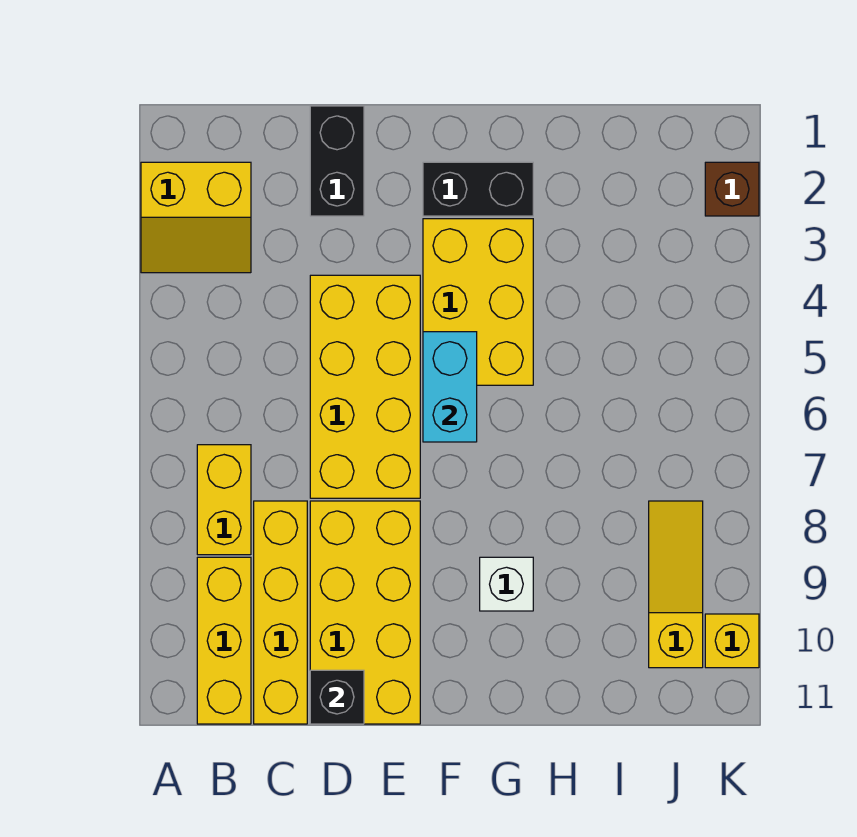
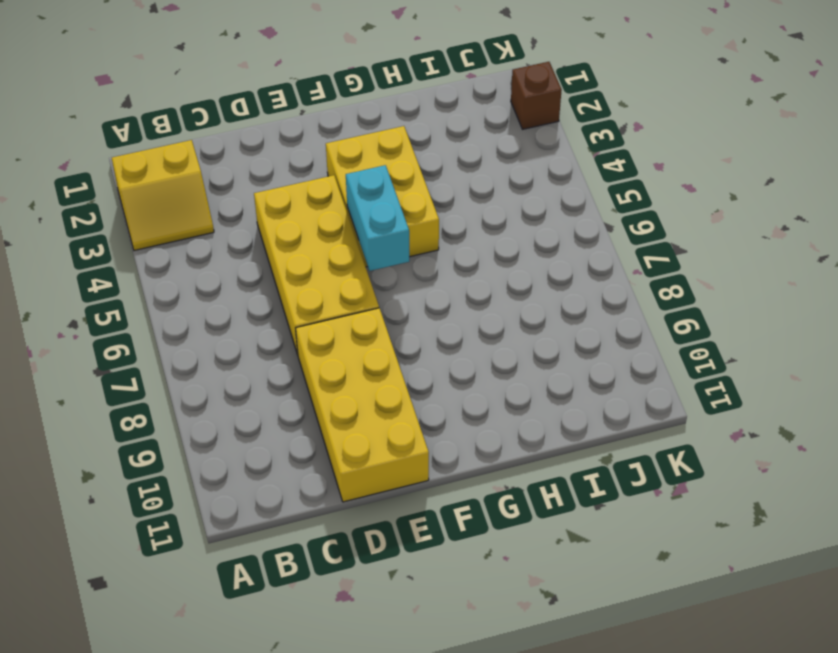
none -> yellow 1x2 brick [197,445,251,555]
none -> yellow 1x3 brick [197,557,251,724]
none -> yellow 1x4 brick [254,501,307,724]

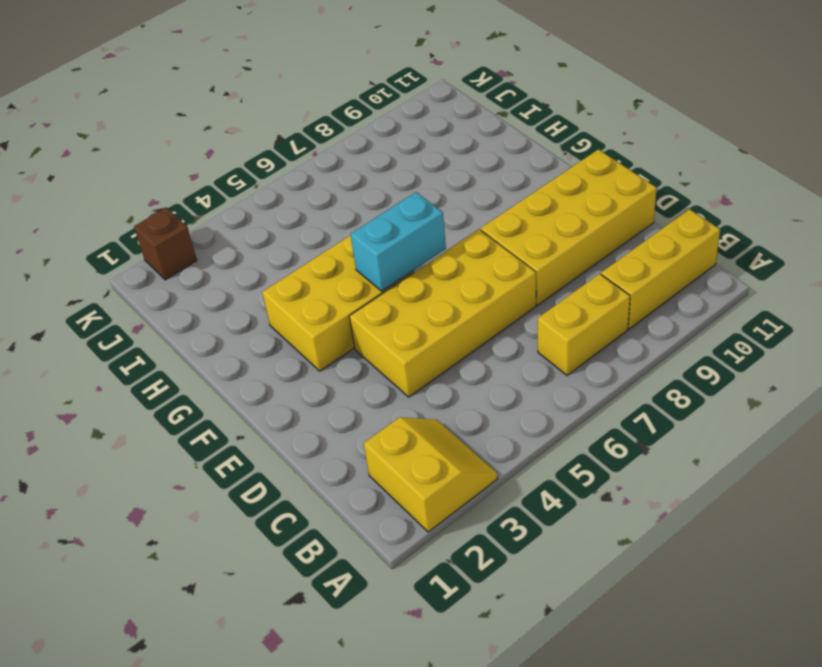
none -> yellow 1x4 brick [254,501,307,724]
none -> black 1x2 brick [310,106,364,216]
none -> black 1x2 brick [423,162,533,216]

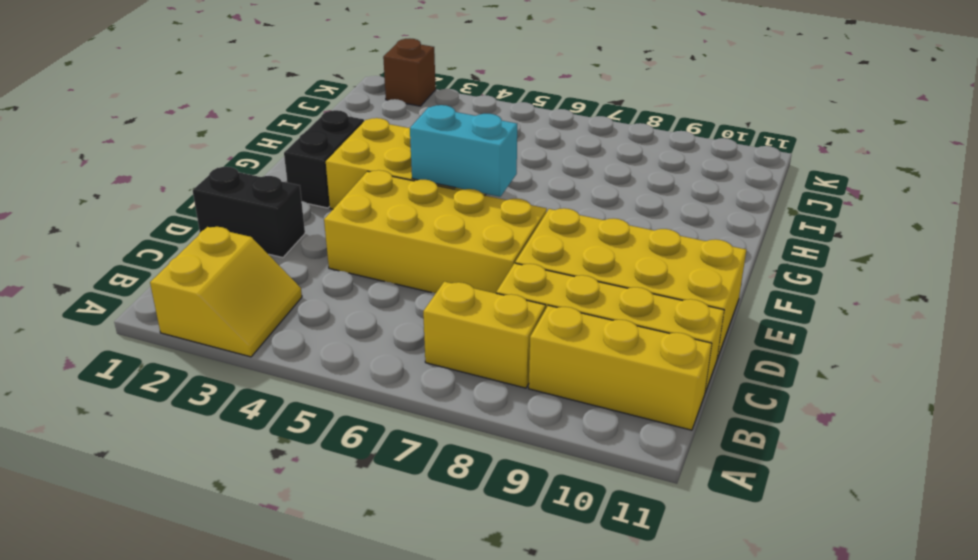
none -> white 1x1 brick [480,557,533,611]
none -> yellow 1x3 slope [649,501,703,668]
none -> yellow 1x1 brick [705,614,759,668]

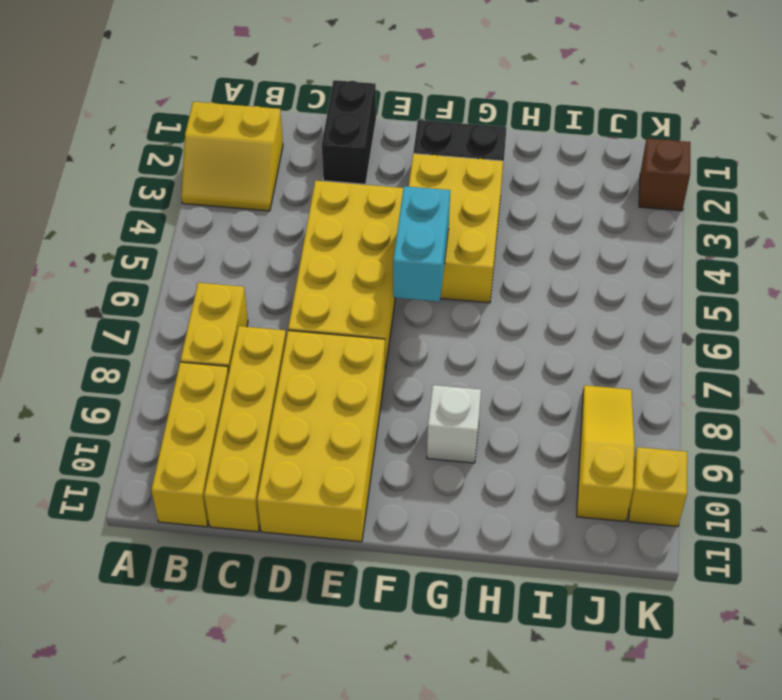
none -> black 1x1 brick [310,670,364,724]

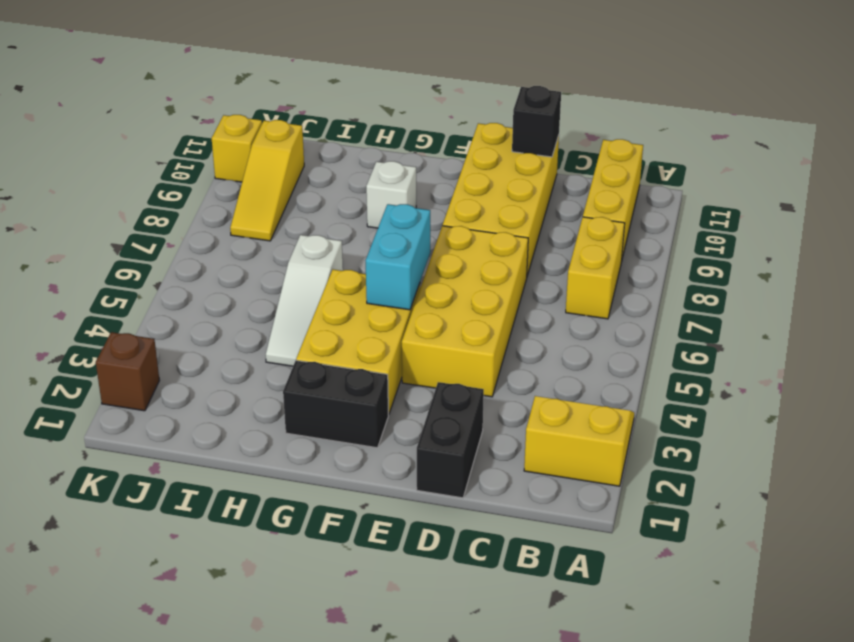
white 1x3 slope [266,235,343,366] -> none
none -> yellow 1x4 brick [254,501,307,724]

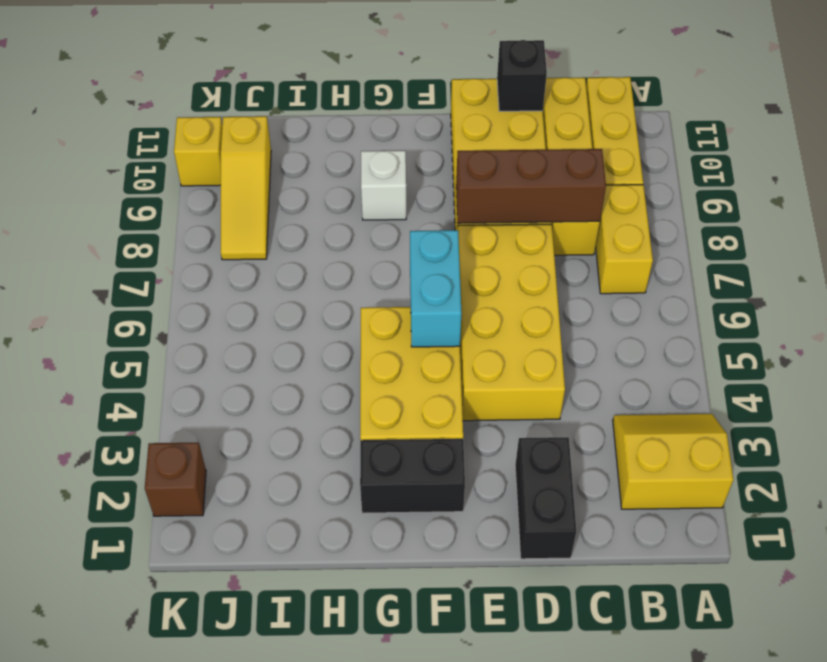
brown 1x3 brick [456,149,606,223] -> none

